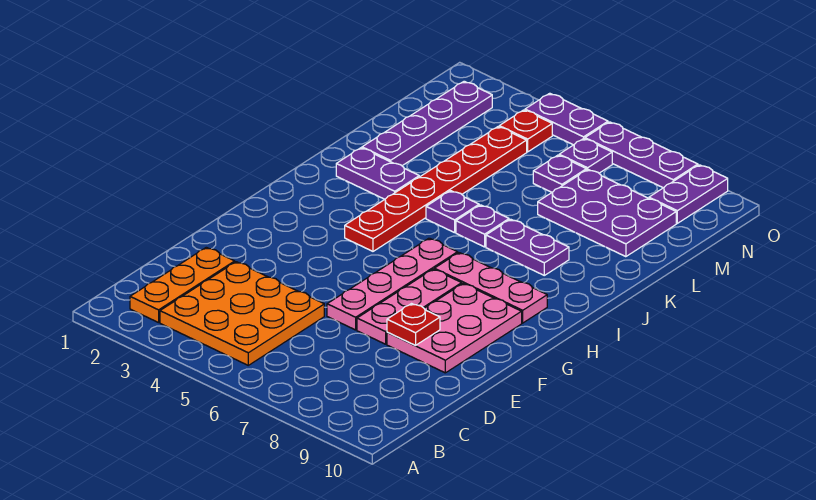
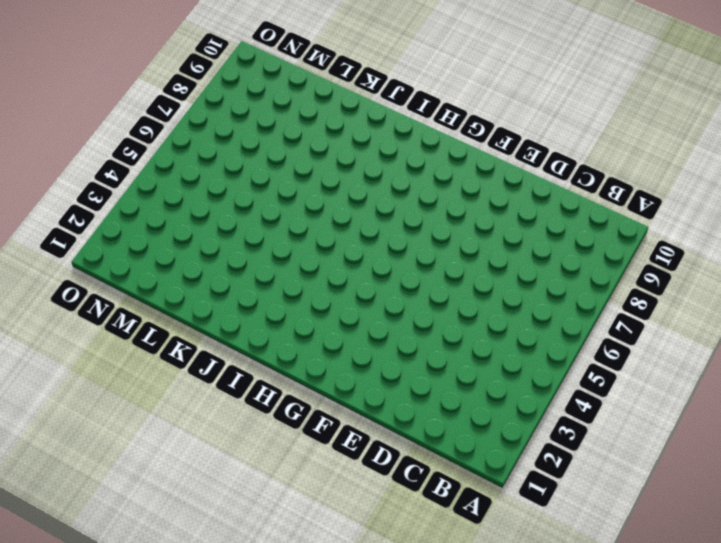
none -> orange 1x3 plate [130,247,235,323]
none -> orange 3x3 plate [160,262,324,365]
none -> pink 1x4 plate [327,238,458,330]

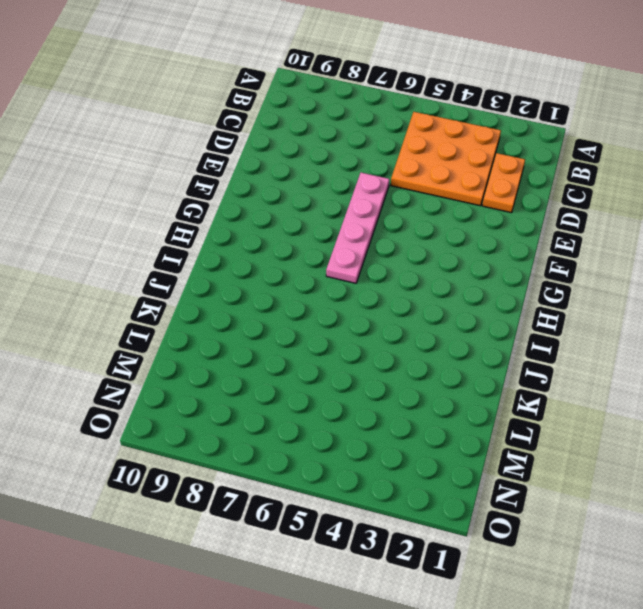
orange 1x2 plate [482,153,525,213] -> orange 1x3 plate [130,247,235,323]
none -> pink 1x3 plate [357,269,462,344]
none -> pink 2x3 plate [387,284,522,373]
none -> red 1x6 plate [345,127,527,251]

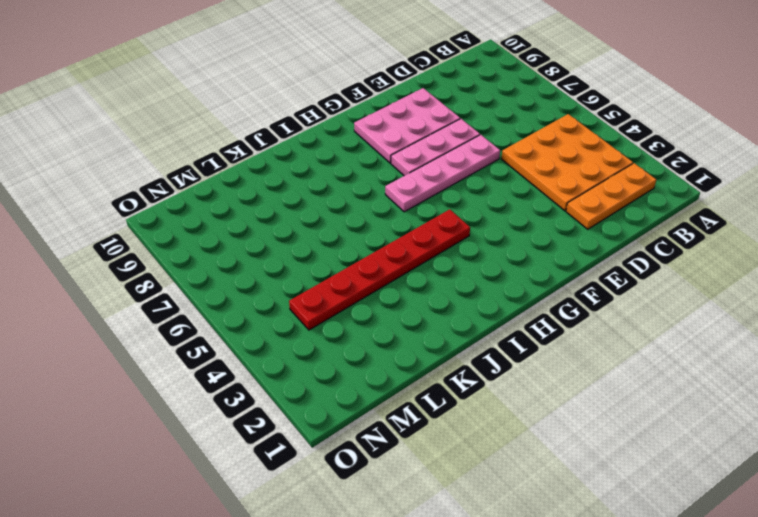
none -> pink 1x3 plate [434,253,547,323]
none -> purple 1x2 plate [336,148,419,199]
none -> purple 1x1 plate [426,191,479,233]

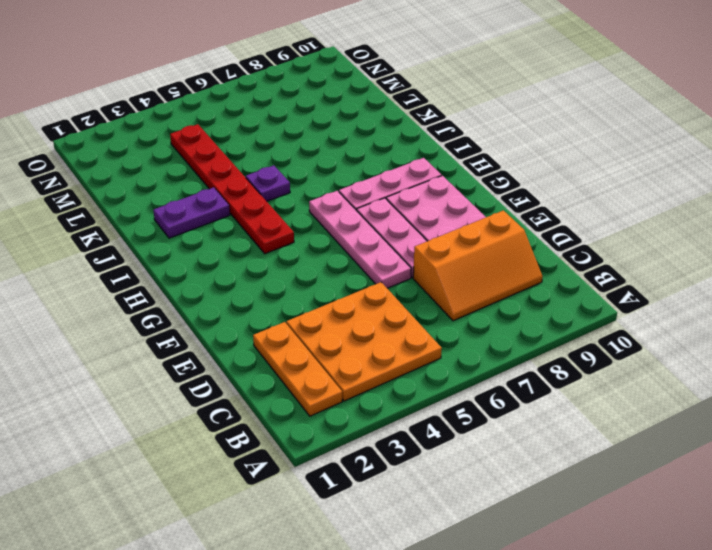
orange 2x3 slope [413,210,542,321] -> none
none -> purple 1x1 plate [456,205,509,247]
none -> purple 1x2 plate [486,219,569,275]
none -> purple 1x4 plate [362,81,492,166]

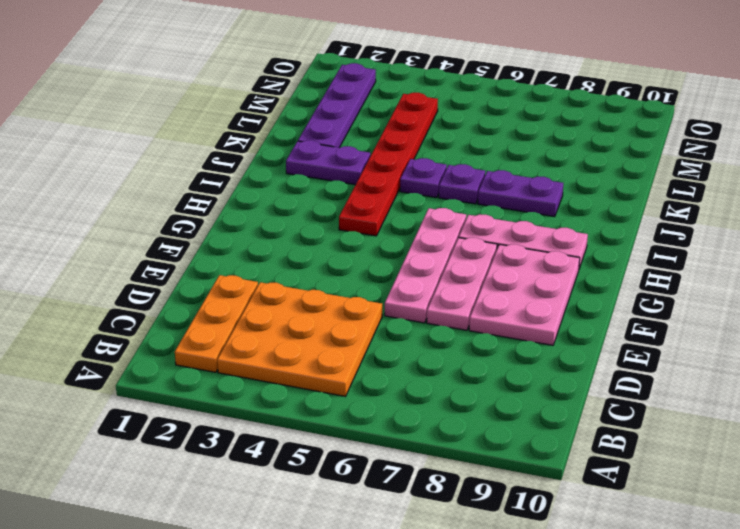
none -> purple 2x3 plate [538,170,676,257]
none -> purple 1x1 plate [533,155,586,192]
none -> red 1x1 plate [499,110,552,152]

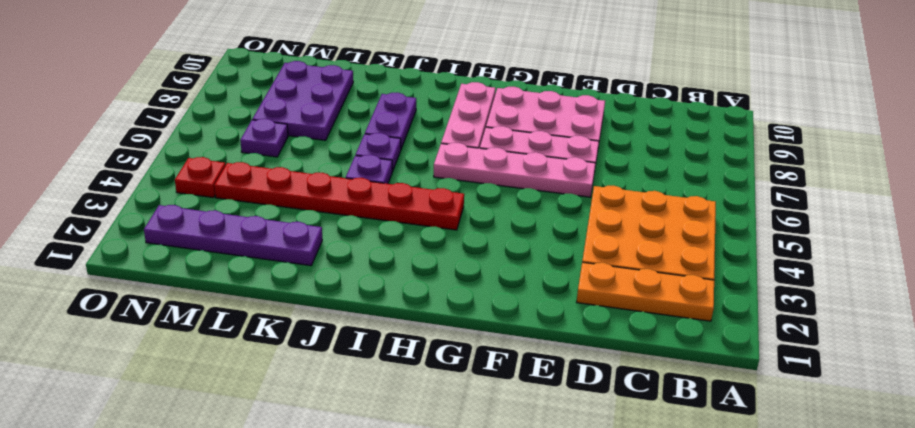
none -> purple 1x2 plate [336,148,419,199]
none -> purple 1x1 plate [559,139,612,173]
none -> purple 1x2 plate [649,165,728,223]

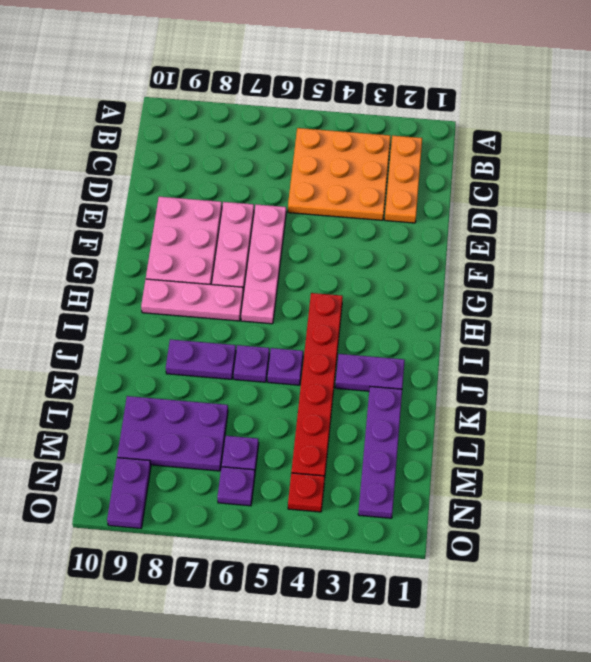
none -> purple 1x2 plate [525,93,608,145]
none -> purple 1x3 plate [585,122,698,188]
none -> red 1x1 plate [387,304,440,345]

